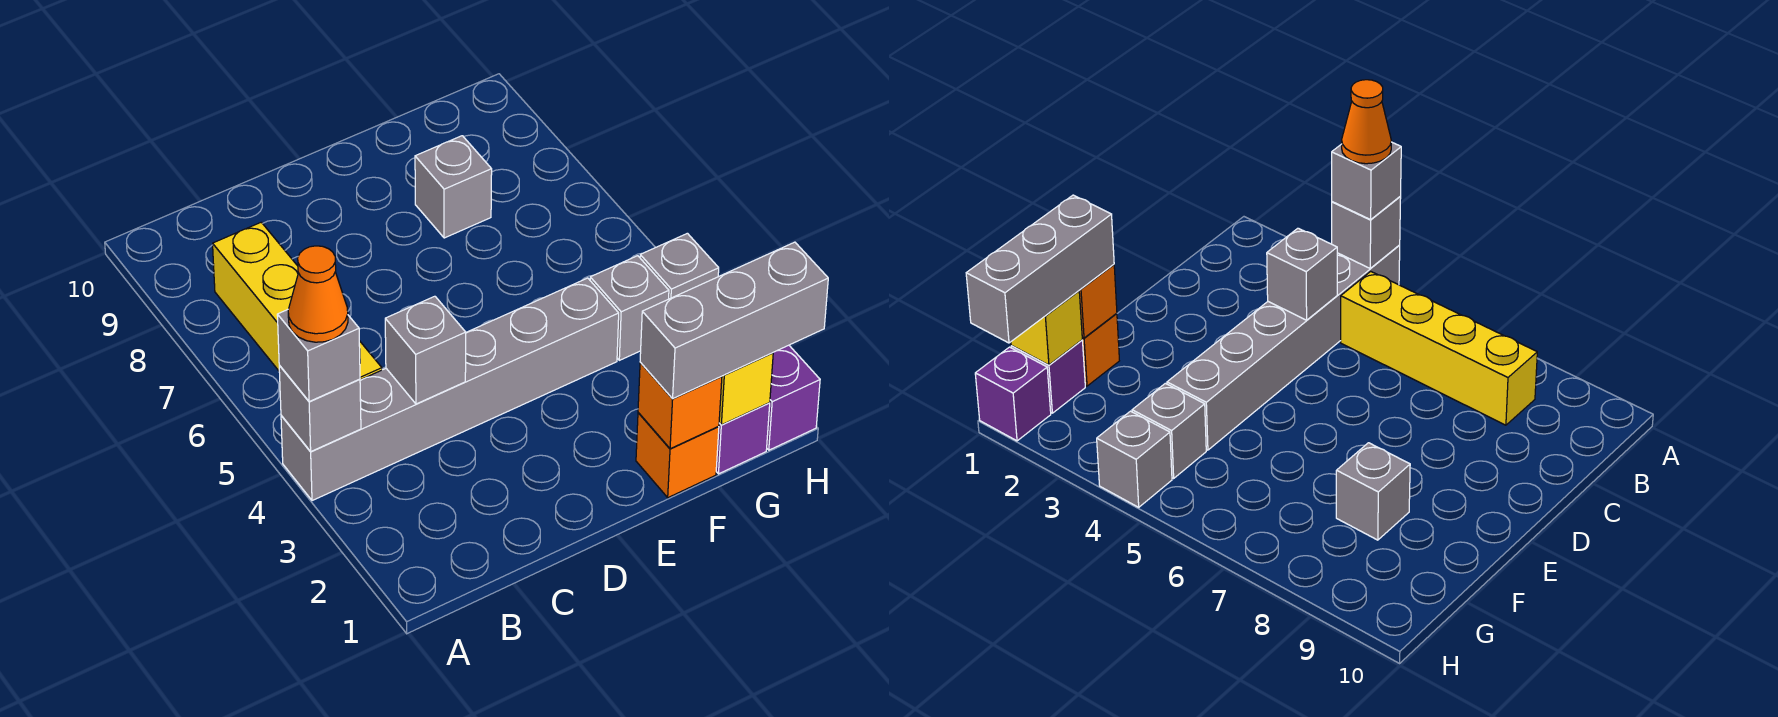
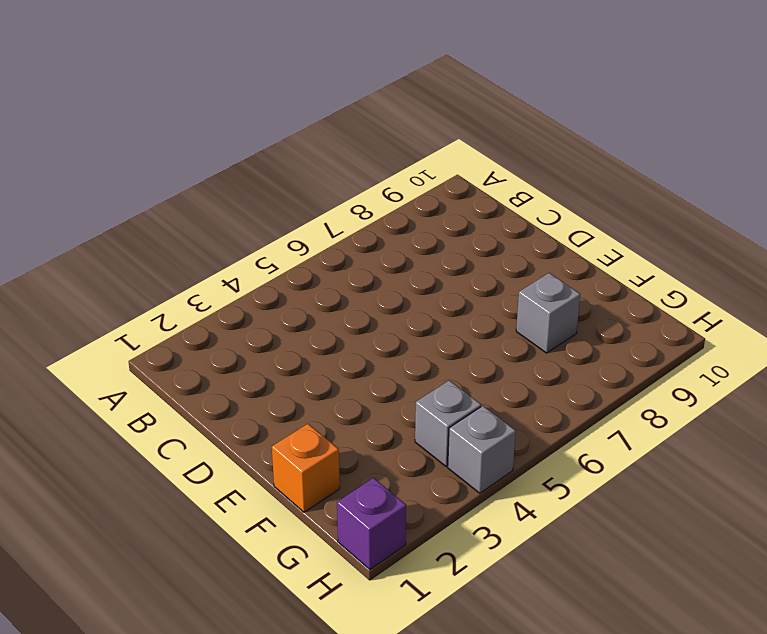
none -> grey 1x6 brick [281,278,619,501]
none -> yellow 1x4 brick [213,222,382,380]
none -> purple 1x1 brick [716,403,770,474]

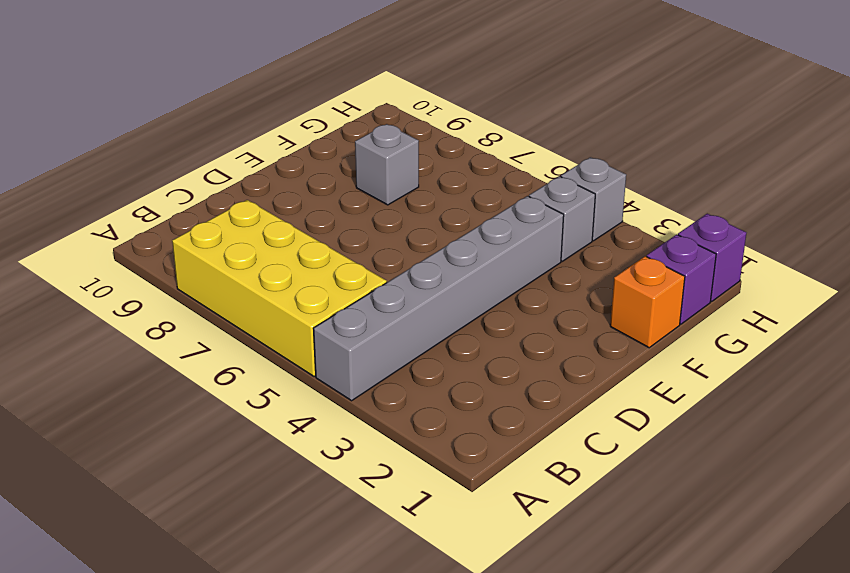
yellow 2x4 brick [172,200,387,377] -> yellow 1x4 brick [213,222,382,380]
none -> grey 1x1 brick [279,365,361,452]
none -> grey 1x1 brick [385,296,466,404]
none -> orange 1x1 brick [638,363,722,449]

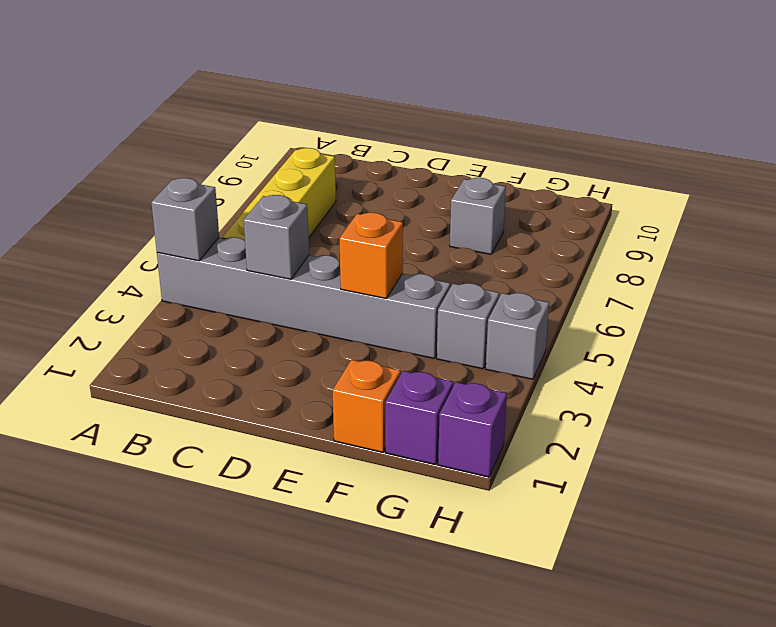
orange 1x1 brick [339,213,403,298] -> orange 1x1 brick moved to [638,363,722,449]
none -> yellow 1x1 brick [719,353,773,425]
none -> grey 1x1 brick [277,310,360,402]
none -> grey 1x3 brick [640,242,828,398]

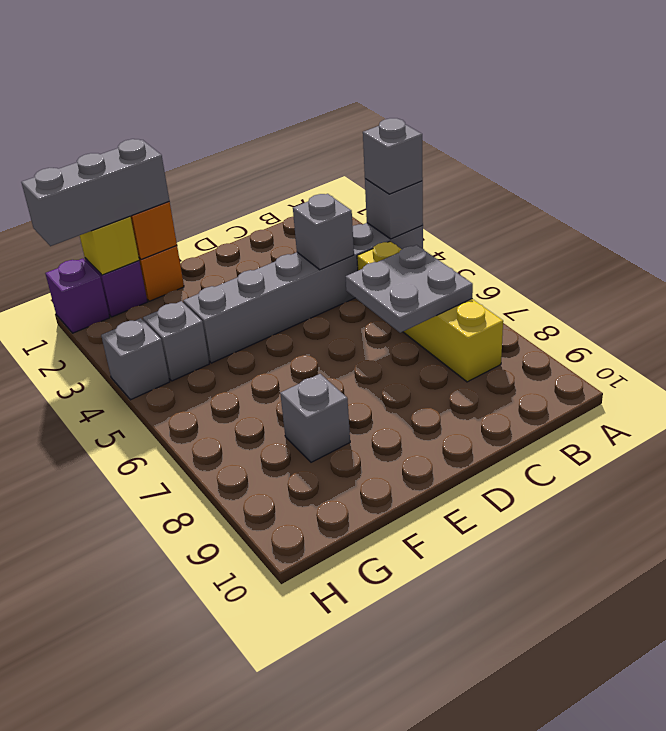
grey 2x2 plate [346,245,473,333] -> none
none -> orange 1x1 cone [288,246,348,342]

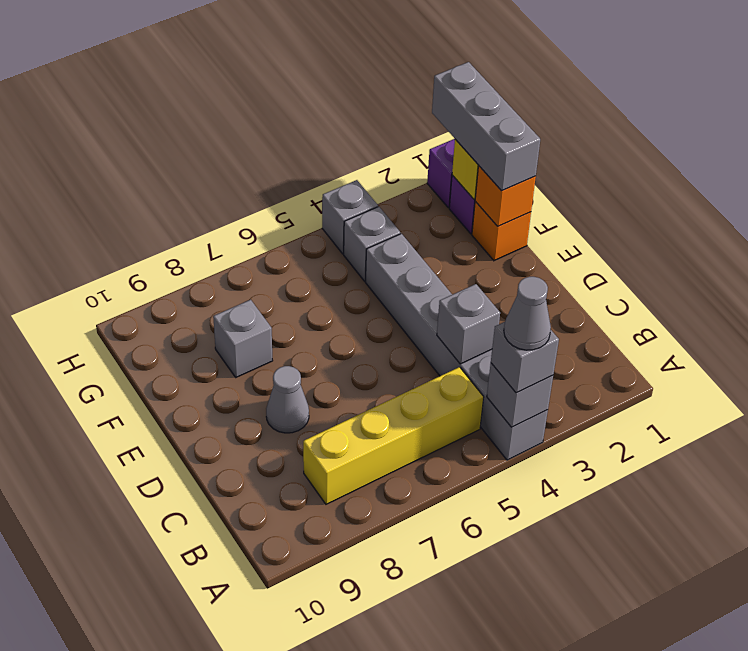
grey 1x1 cone [504,277,551,350] -> orange 1x1 cone [288,246,348,342]
grey 1x1 cone [266,366,309,433] -> none

